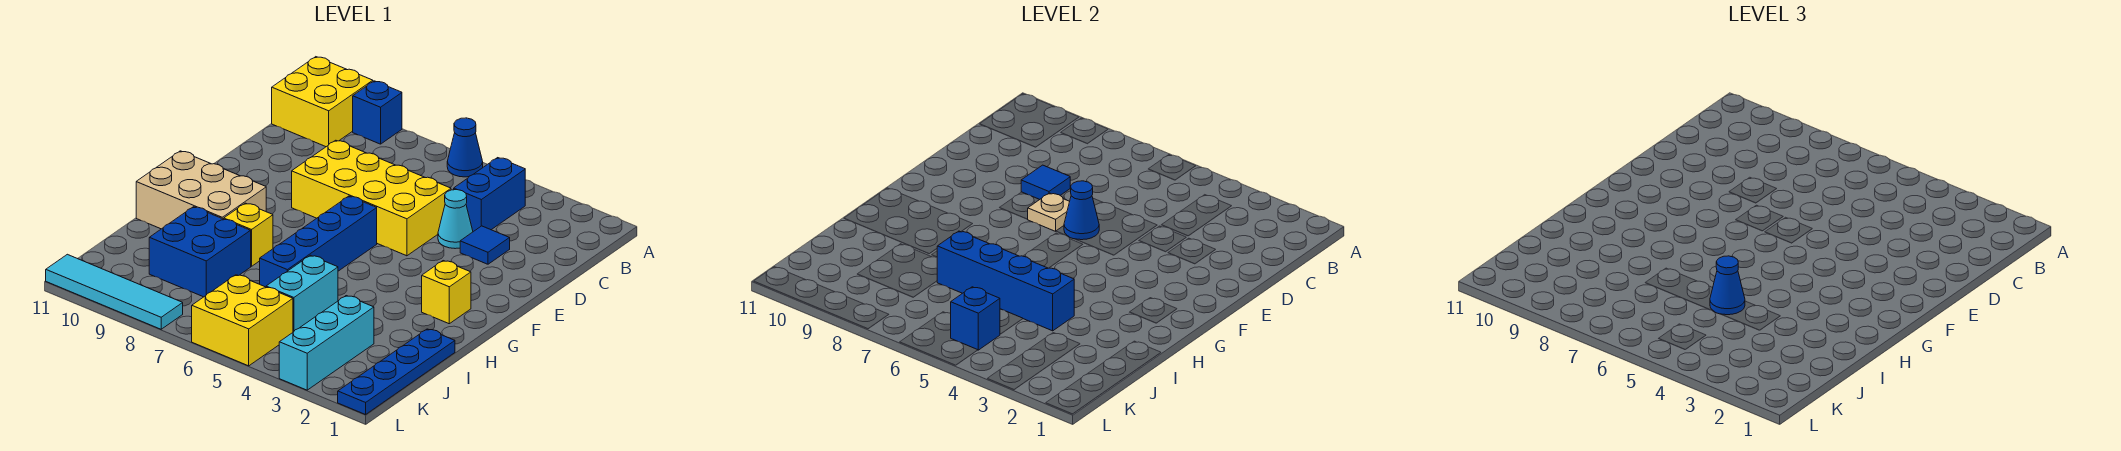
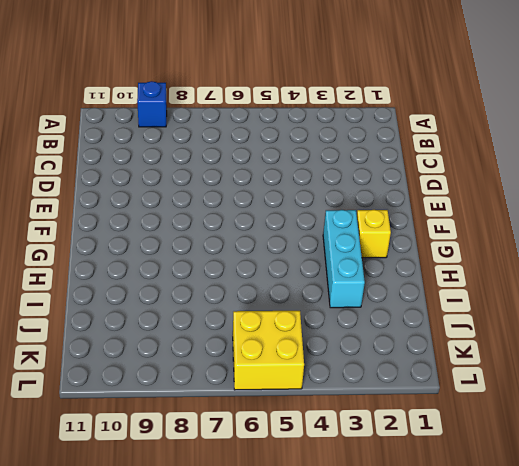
cyan 1x3 brick [323,210,365,308] -> cyan 1x3 brick moved to [279,296,374,390]
none -> blue 1x1 cone [447,118,483,177]
none -> yellow 2x2 brick [272,57,373,147]
none -> blue 1x2 brick [454,158,525,232]

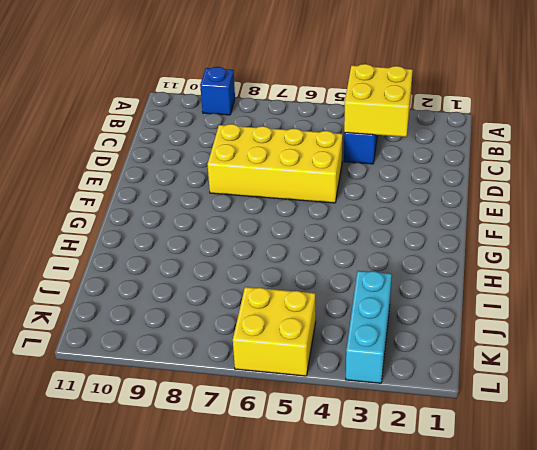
yellow 2x2 brick [344,64,413,137] -> yellow 2x2 brick moved to [272,57,373,147]
none -> blue 1x1 cone [447,118,483,177]
none -> blue 1x1 tile [460,226,510,264]
none -> cyan 1x1 cone [438,190,473,249]

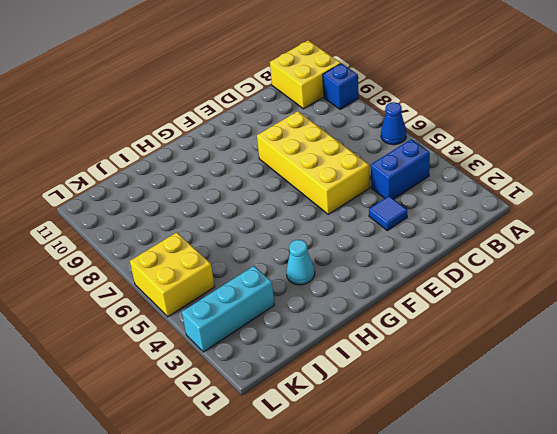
cyan 1x1 cone [286,240,315,285] -> cyan 1x1 cone moved to [438,190,473,249]
none -> blue 1x4 brick [260,196,377,287]
none -> yellow 1x1 brick [422,261,471,324]
none -> tan 2x3 brick [136,151,266,229]

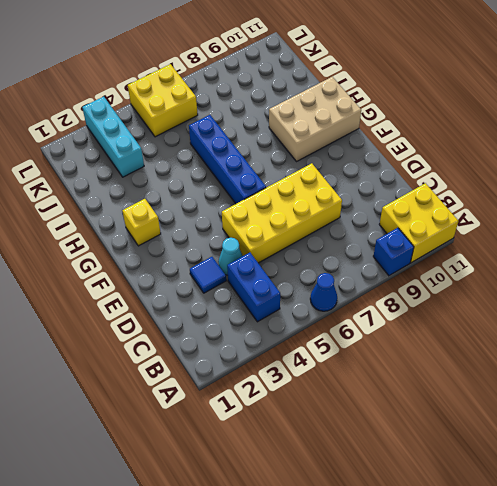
none -> yellow 1x1 brick [224,203,273,266]
none -> blue 1x4 plate [338,329,455,415]
none -> cyan 1x2 brick [266,255,338,332]

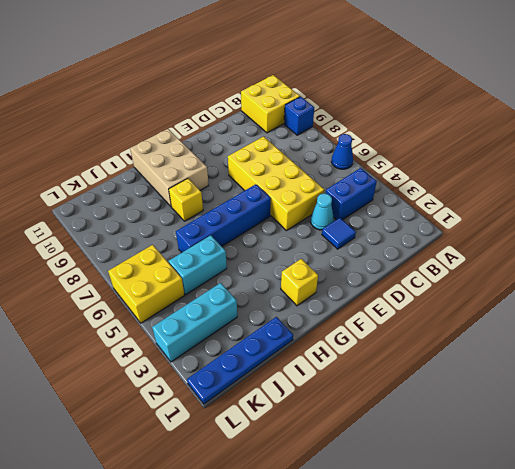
none -> blue 2x2 brick [149,207,251,297]
none -> cyan 1x4 tile [46,254,183,329]
none -> blue 1x1 tile [1021,165,1070,200]

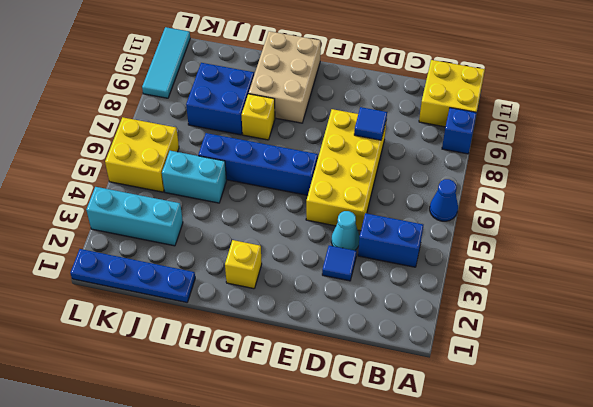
cyan 1x3 tile [142,27,190,98] -> cyan 1x4 tile [46,254,183,329]
none -> blue 1x1 cone [1064,181,1099,240]
none -> tan 1x1 plate [1028,193,1070,231]
none -> blue 1x4 brick [937,231,1074,331]

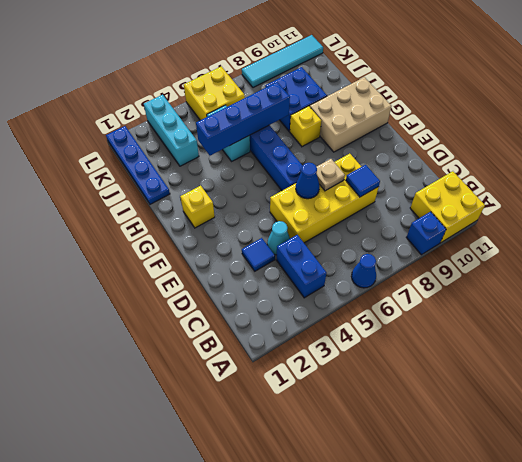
none -> blue 1x1 brick [951,287,1000,350]
none -> blue 1x1 cone [1710,256,1745,315]

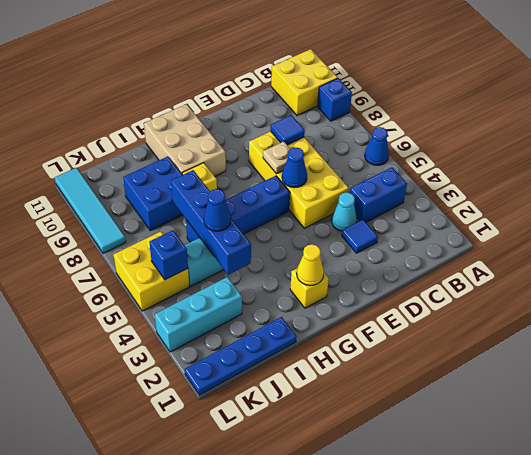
yellow 1x1 cone [297,244,324,286] -> none

